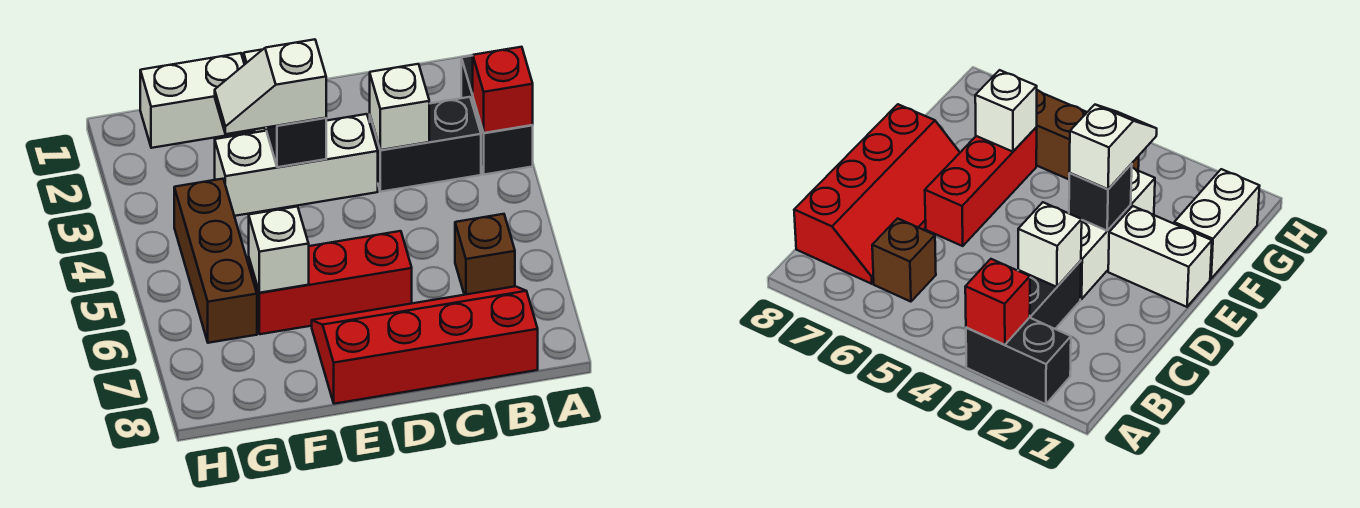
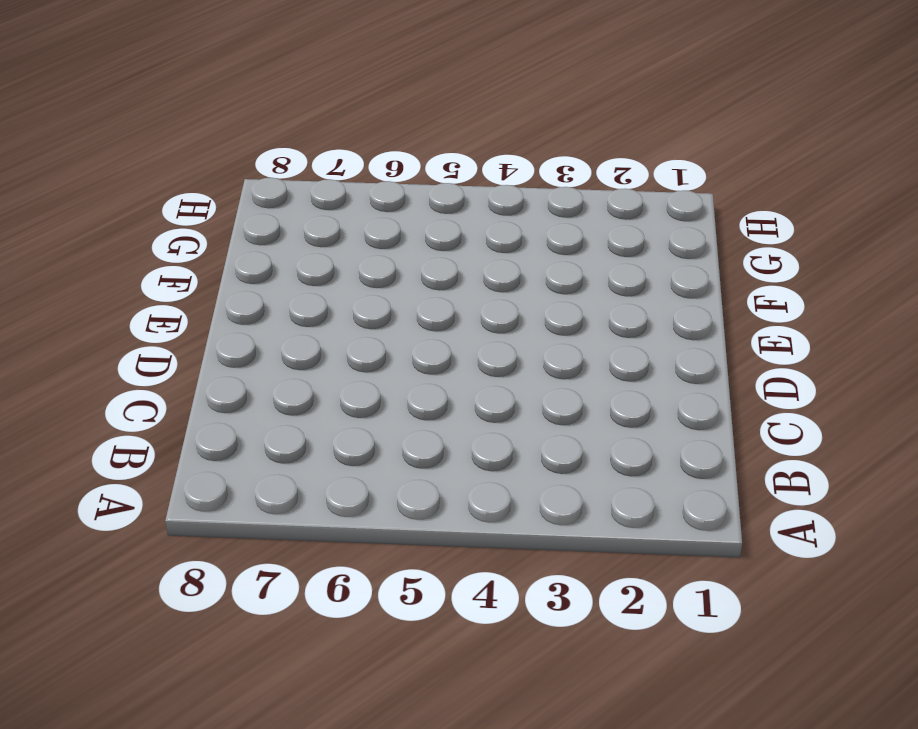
none -> black 1x2 brick [461,56,533,175]
none -> black 1x2 brick [370,97,481,192]
none -> brown 1x1 brick [455,214,515,295]

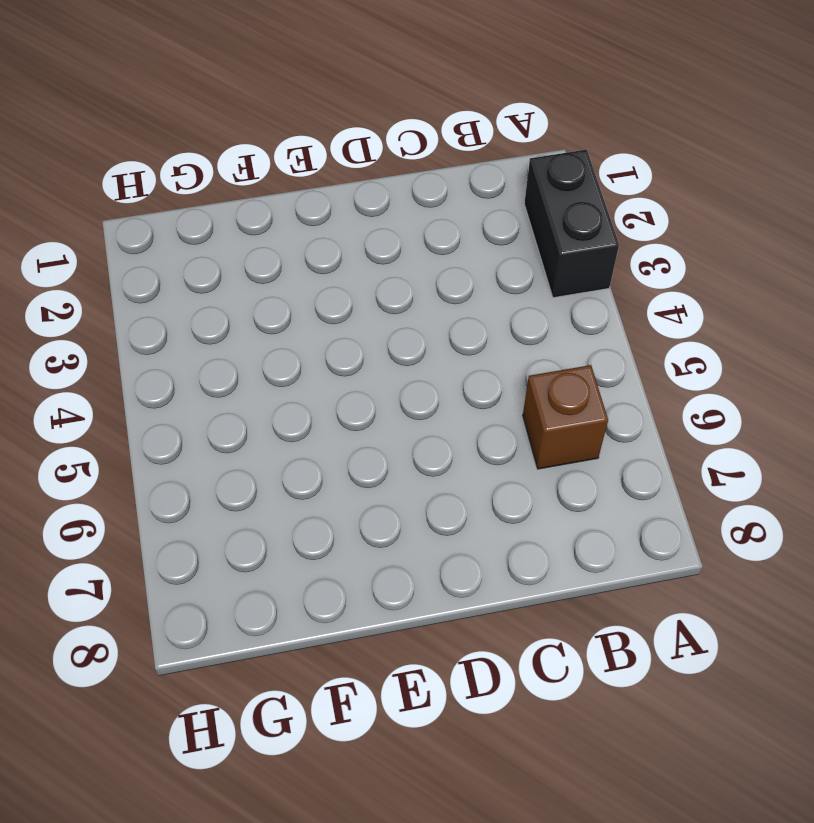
none -> black 1x2 brick [370,97,481,192]
none -> red 2x4 slope [312,286,538,404]
none -> white 1x3 brick [215,114,378,216]

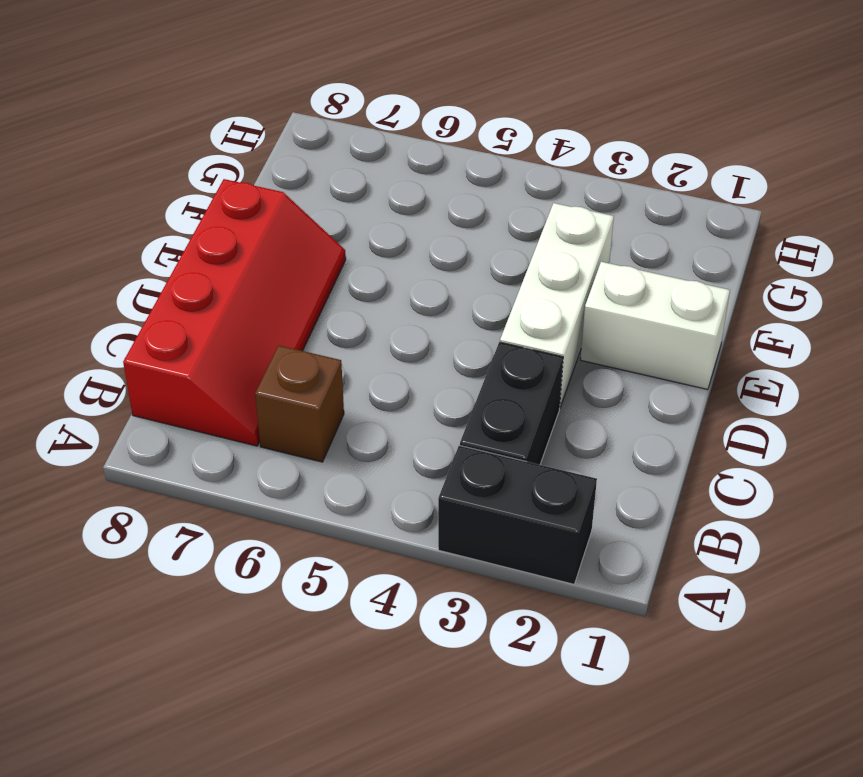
none -> red 1x3 brick [249,231,412,334]
none -> white 1x2 brick [140,53,252,148]
none -> brown 1x3 brick [174,179,257,343]

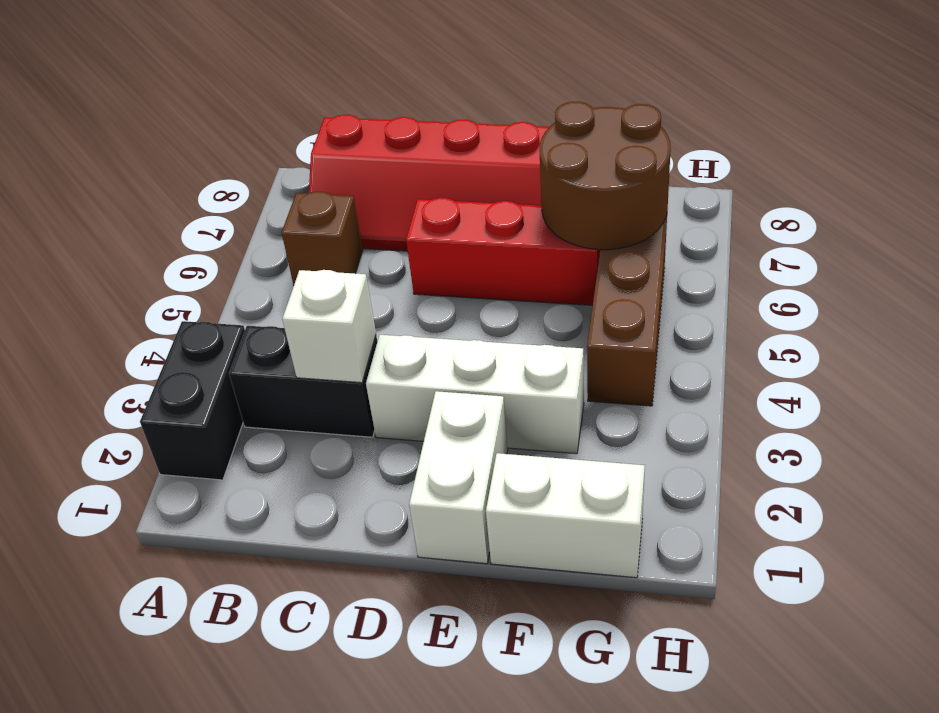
brown 2x2 round brick [539,102,671,250] -> white 1x1 brick [249,207,309,293]
none -> red 1x1 brick [473,47,533,133]
none -> black 1x1 brick [266,118,326,167]
none -> white 1x2 slope [215,39,326,134]

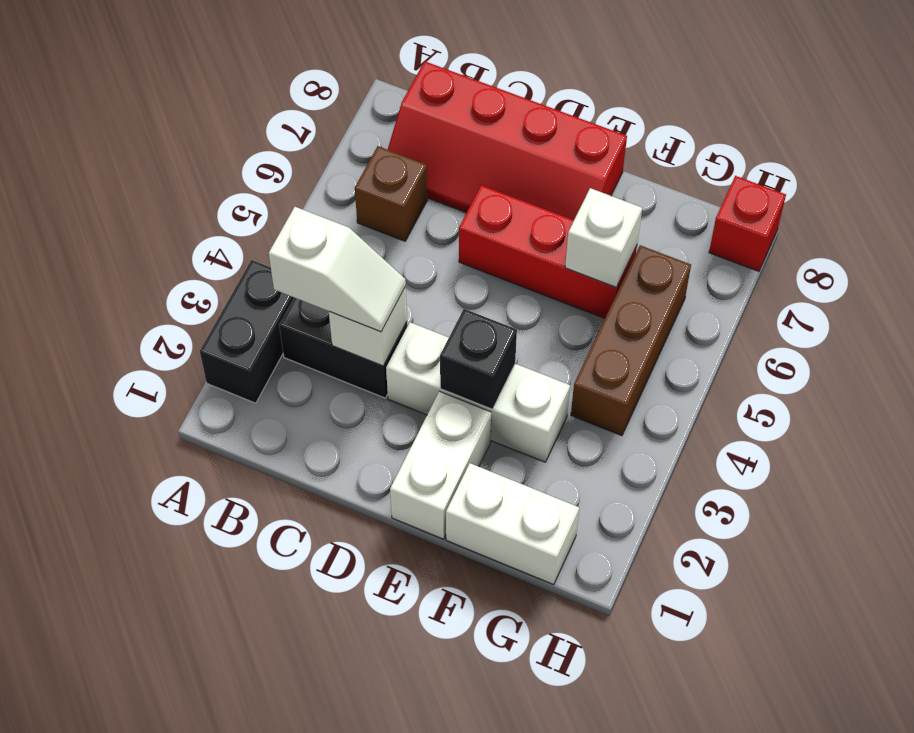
white 1x2 slope [269,207,406,332] -> white 1x2 slope moved to [215,39,326,134]
red 1x1 brick [709,176,786,271] -> red 1x1 brick moved to [473,47,533,133]

